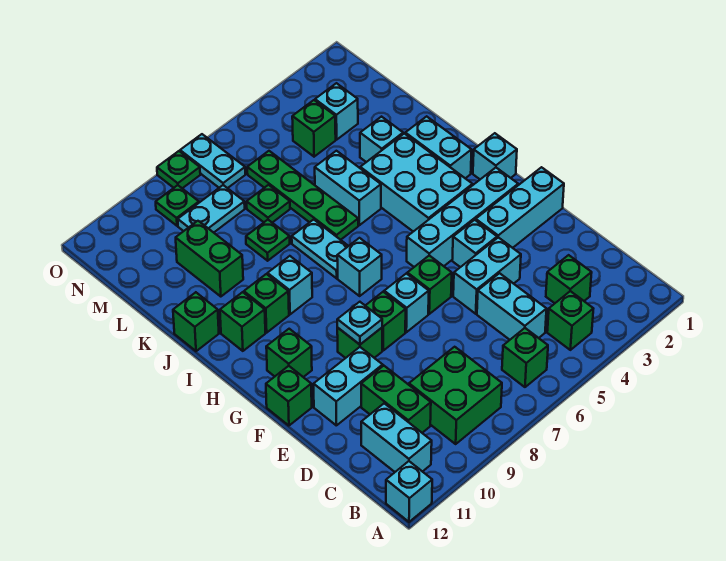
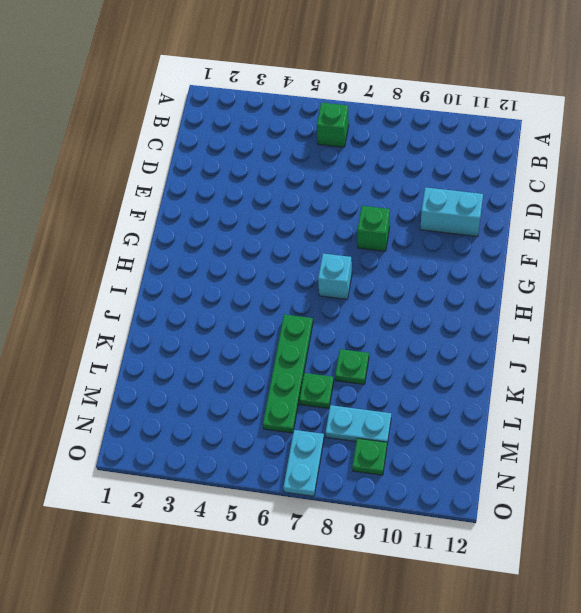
none -> cyan 1x1 brick [386,461,432,522]
none -> green 1x1 brick [547,291,593,350]
none -> green 2x2 brick [409,347,502,444]
none -> cyan 1x2 brick [361,403,432,472]

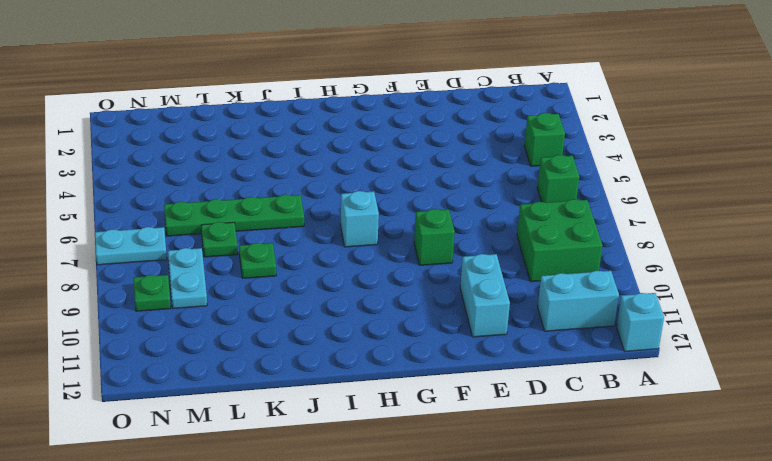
none -> green 1x1 brick [546,255,592,303]
none -> cyan 1x2 brick [477,273,547,340]
none -> green 1x2 brick [361,366,431,433]
none -> cyan 1x2 brick [453,237,521,314]

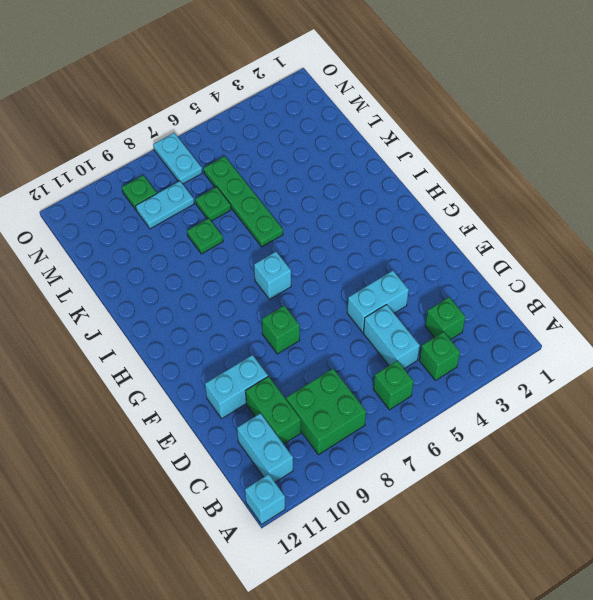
none -> cyan 1x3 brick [476,167,564,248]
none -> cyan 1x1 brick [452,220,497,267]
none -> green 1x1 brick [407,256,452,314]
none -> cyan 1x1 brick [384,274,429,332]

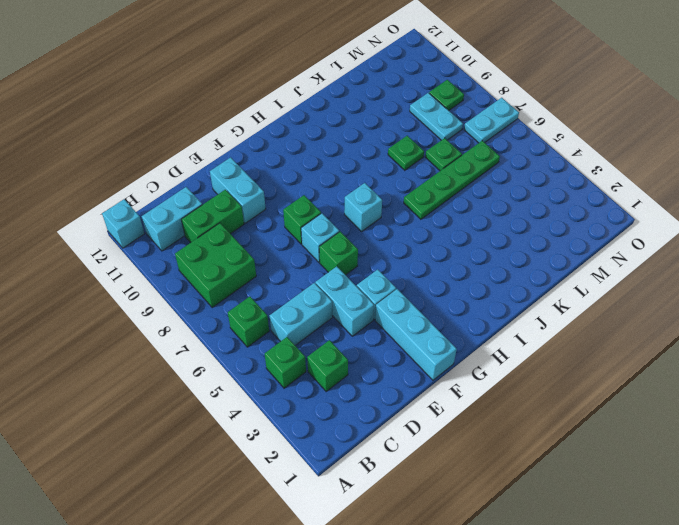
none -> green 1x1 brick [337,327,382,358]
none -> green 1x1 brick [266,366,312,426]
none -> cyan 1x4 brick [407,168,518,267]
none -> green 1x1 brick [266,329,312,377]

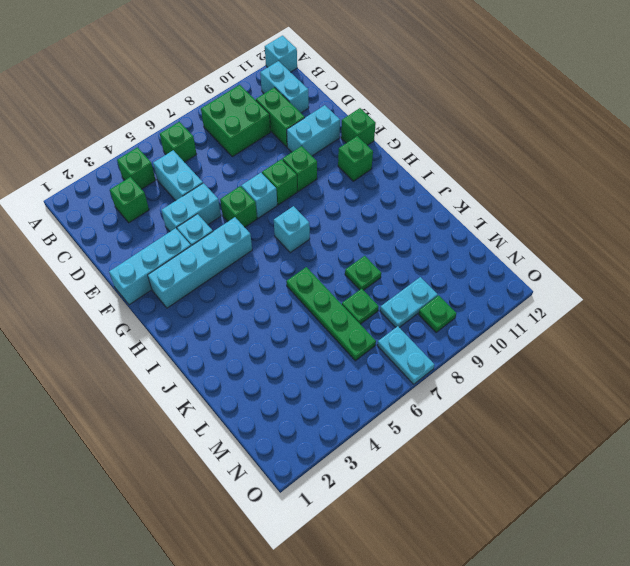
none -> cyan 1x1 brick [473,133,517,179]
none -> cyan 2x3 brick [360,133,473,232]
none -> cyan 1x2 brick [405,116,472,178]
none -> cyan 1x2 plate [292,219,348,278]

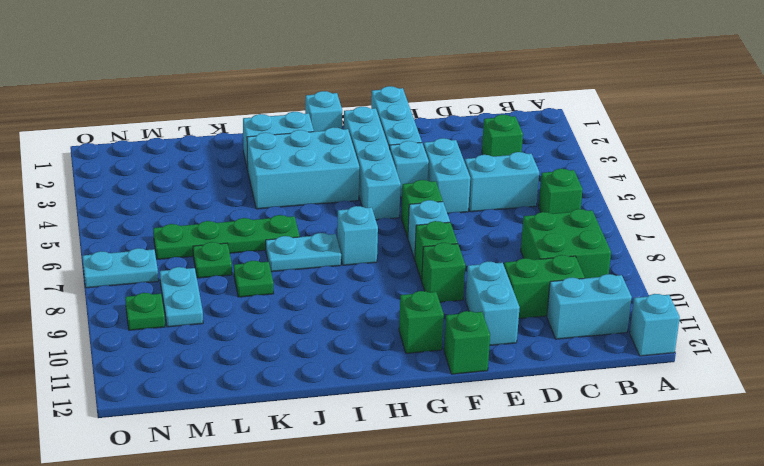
none -> green 1x1 brick [547,291,593,350]
none -> cyan 1x1 brick [268,256,312,314]
none -> green 1x1 brick [244,274,289,333]
none -> green 1x1 brick [220,292,265,351]

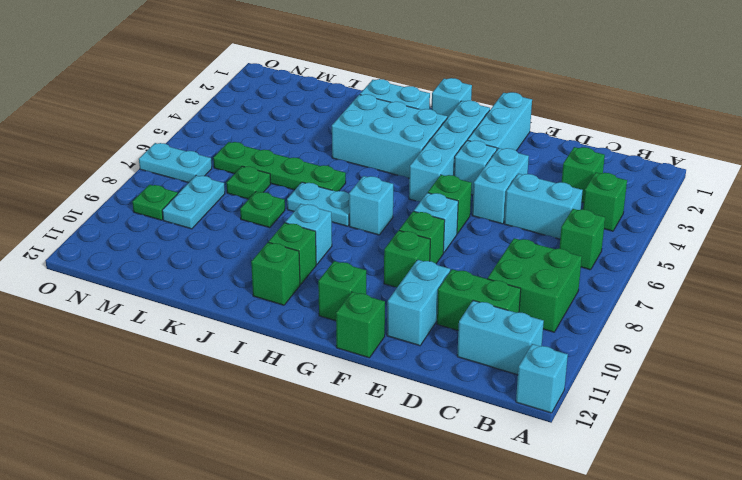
none -> cyan 1x2 brick [315,151,381,225]
none -> green 1x1 brick [173,292,219,351]
none -> cyan 1x1 brick [360,117,403,162]
none -> green 1x2 brick [176,221,243,297]

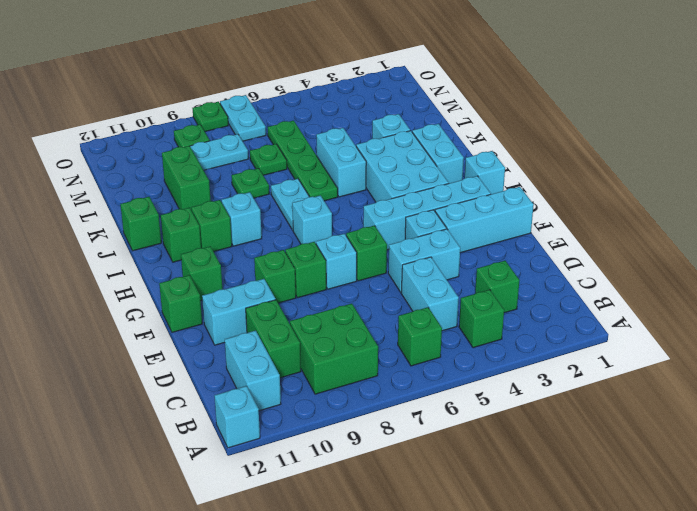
none -> cyan 1x1 brick [315,83,358,140]
none -> green 1x1 brick [292,100,336,157]
none -> cyan 1x1 plate [337,302,382,344]

